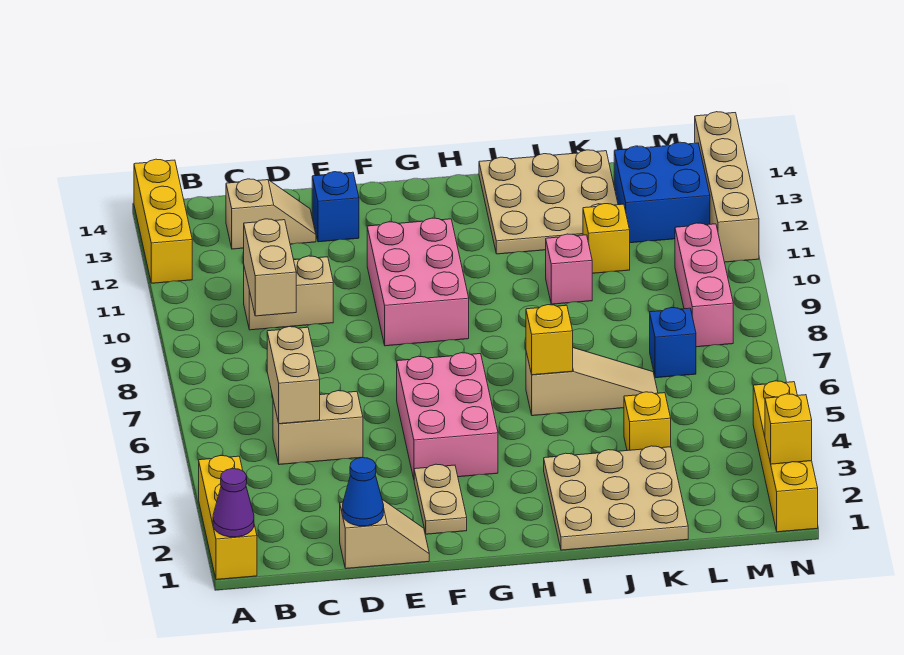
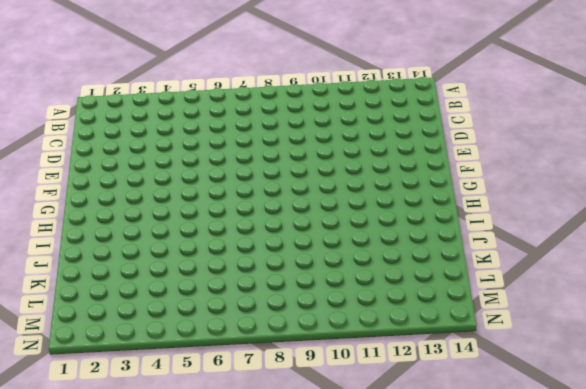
none -> yellow 1x3 brick [199,456,257,580]
none -> yellow 1x3 brick [134,159,192,283]
none -> tan 1x2 brick [273,391,363,465]

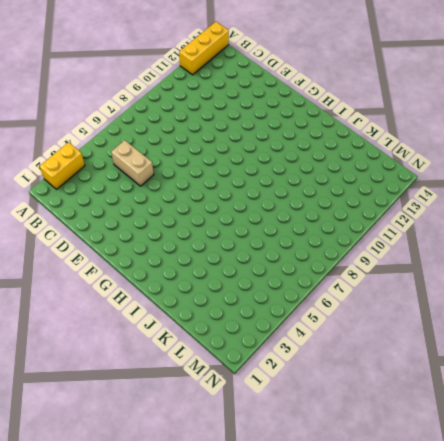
yellow 1x2 brick [40,142,85,189] -> yellow 1x3 brick [199,456,257,580]
none -> tan 1x2 brick [244,256,333,330]
none -> tan 1x2 slope [226,179,316,249]
none -> tan 1x2 slope [340,500,429,569]

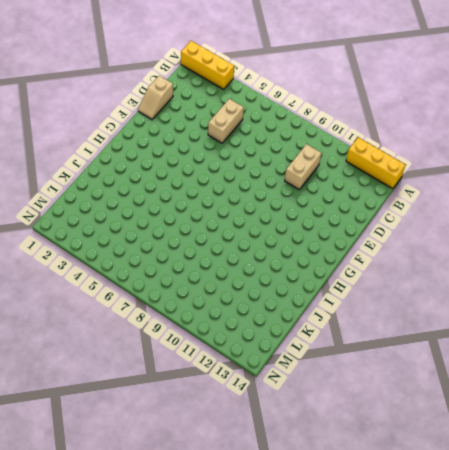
none -> tan 1x2 slope [226,179,316,249]
none -> blue 1x1 brick [312,172,359,242]
none -> tan 1x2 plate [414,464,467,534]

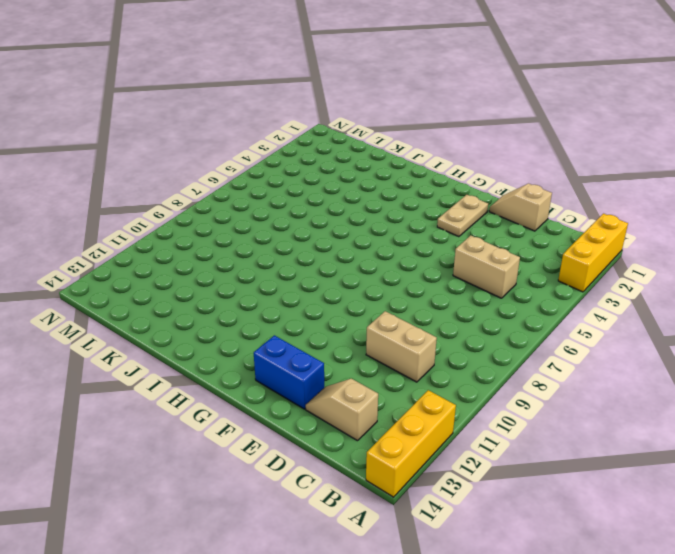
blue 1x2 brick [254,335,324,409] -> blue 1x1 brick [312,172,359,242]
none -> pink 2x3 brick [397,353,498,479]
none -> pink 2x3 brick [367,218,469,346]
none -> tan 3x3 plate [544,446,688,550]

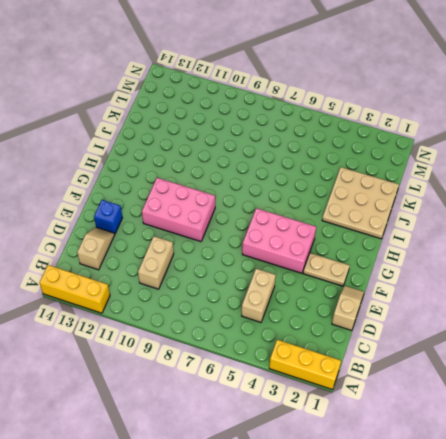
none -> tan 1x3 slope [526,348,658,416]
none -> tan 3x3 plate [479,150,618,254]
none -> pink 1x1 brick [546,234,592,304]

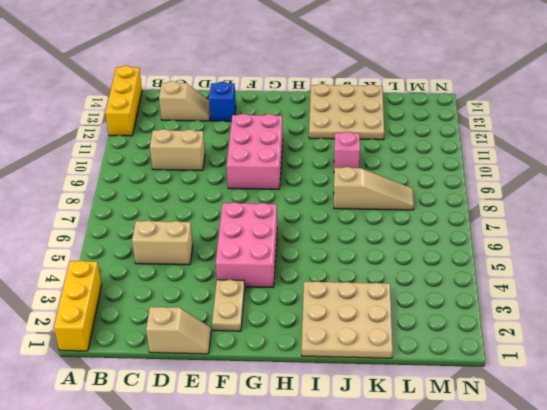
tan 1x3 slope [334,167,414,210] -> tan 1x3 slope moved to [526,348,658,416]
none -> yellow 1x1 brick [624,392,671,451]
none -> yellow 1x1 brick [583,204,630,273]
none -> blue 1x1 brick [650,308,696,378]

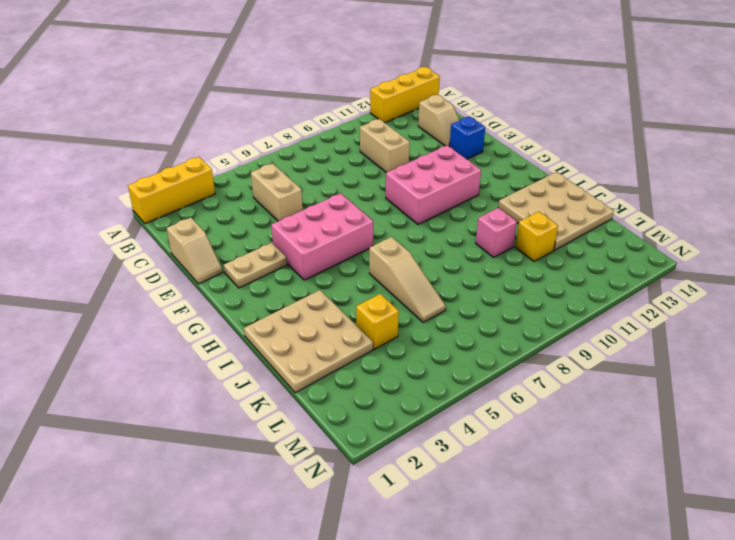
none -> blue 1x1 brick [650,308,696,378]
none -> blue 2x2 brick [614,142,710,243]
none -> pink 1x3 brick [675,223,733,347]

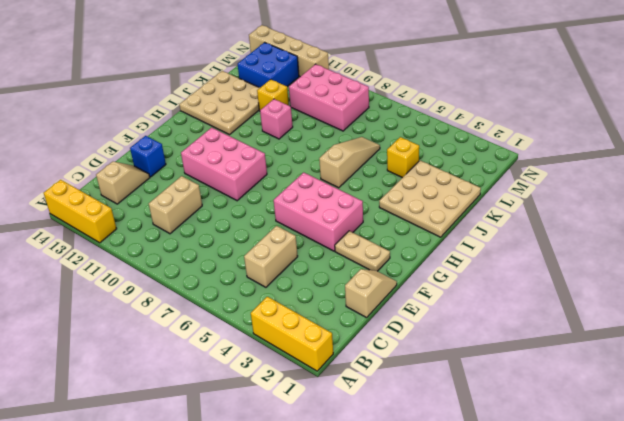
pink 2x3 brick [289,64,369,131] -> pink 1x3 brick [675,223,733,347]
none -> blue 1x1 brick [650,308,696,378]
none -> yellow 1x4 brick [753,381,818,532]
none -> purple 1x1 cone [213,469,254,537]

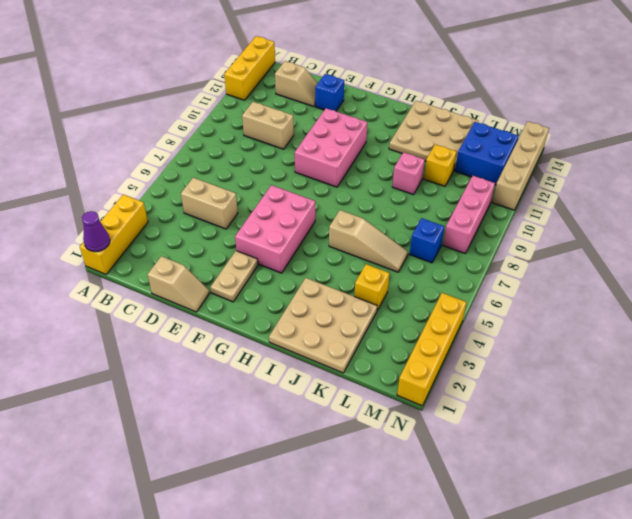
none -> tan 1x2 brick [267,327,320,424]
none -> tan 1x2 brick [244,219,296,316]
none -> blue 1x1 cone [342,458,384,526]

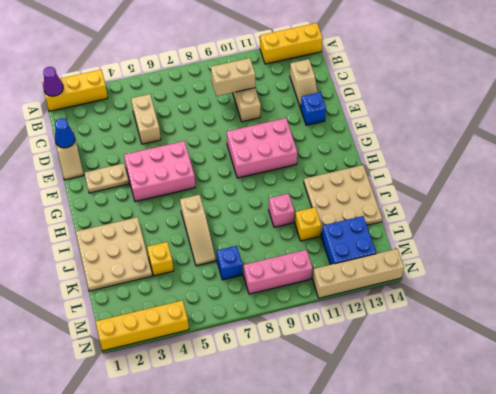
none -> tan 1x2 brick [267,327,320,424]
none -> yellow 1x1 brick [526,305,573,375]
none -> yellow 1x1 brick [765,394,812,464]

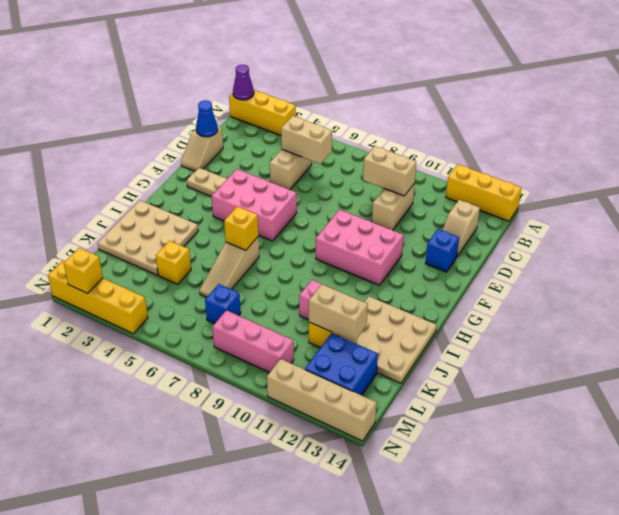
tan 1x2 brick [309,284,368,342] -> none

